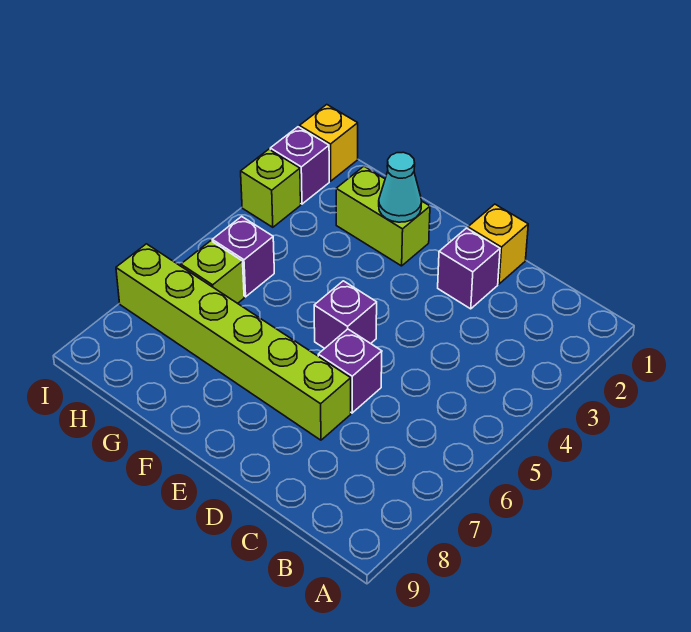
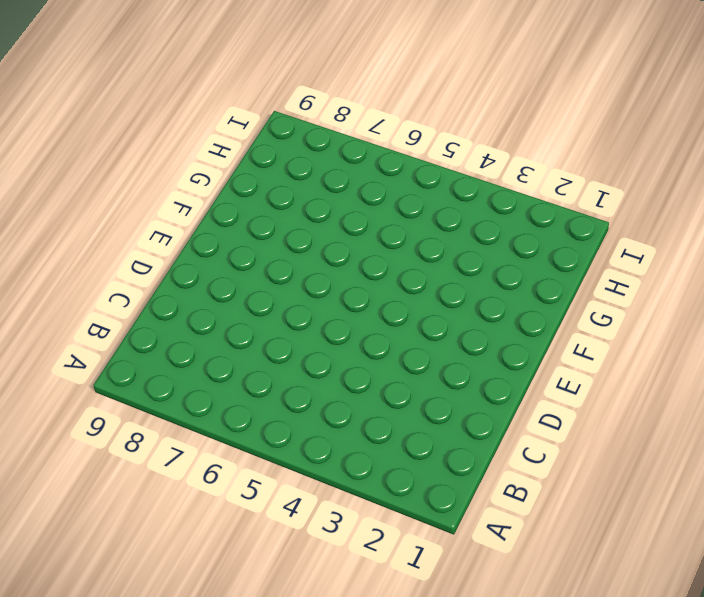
none -> yellow 1x1 brick [468,204,528,284]
none -> purple 1x1 brick [438,228,500,309]
none -> purple 1x1 brick [318,329,382,413]

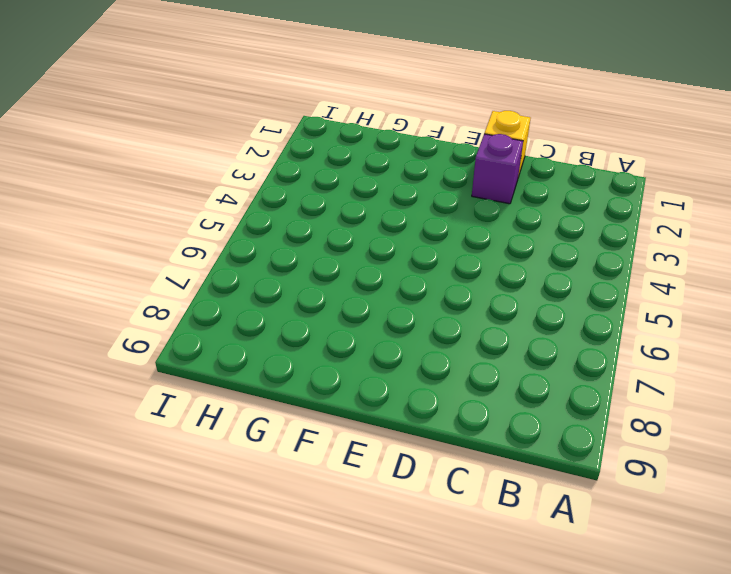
none -> purple 1x1 brick [318,329,382,413]
none -> lime 1x6 brick [116,244,351,440]
none -> purple 1x1 brick [314,281,377,348]

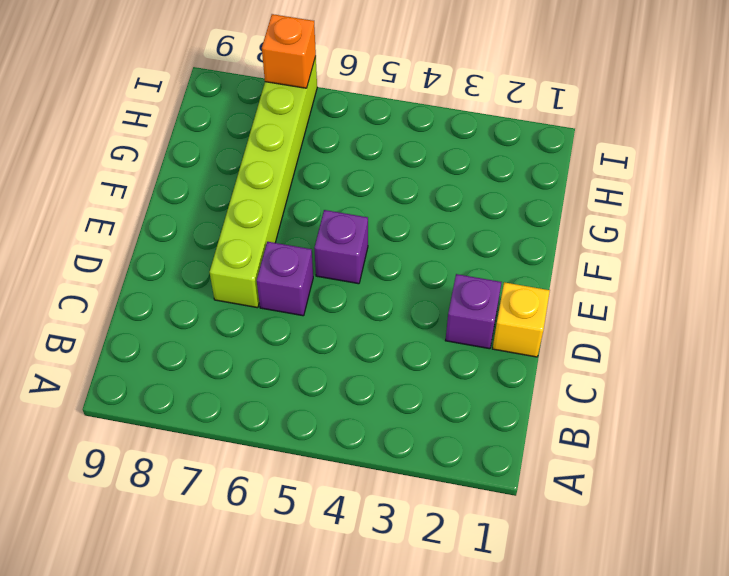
orange 1x1 brick [262,14,316,88] -> none
none -> lime 1x2 brick [336,166,430,266]
none -> purple 1x1 brick [212,216,274,297]
none -> lime 1x1 brick [181,241,244,303]

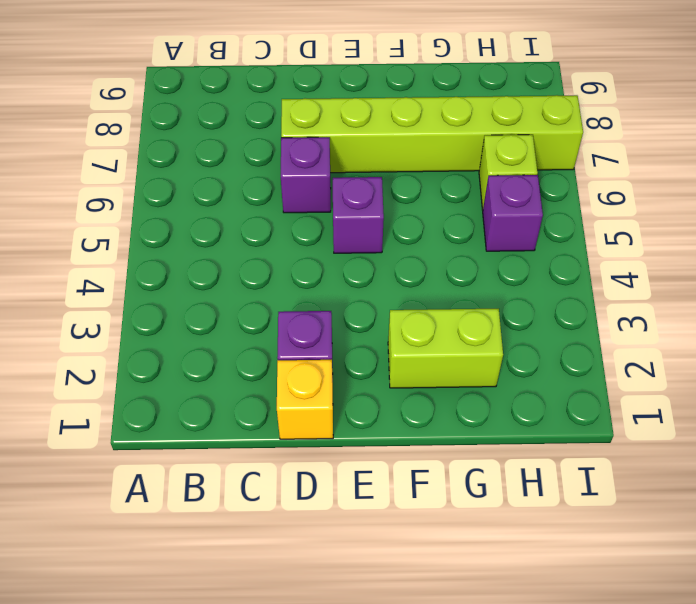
none -> yellow 1x1 brick [300,105,358,181]
none -> purple 1x1 brick [270,127,329,204]
none -> lime 1x1 brick [241,149,301,227]

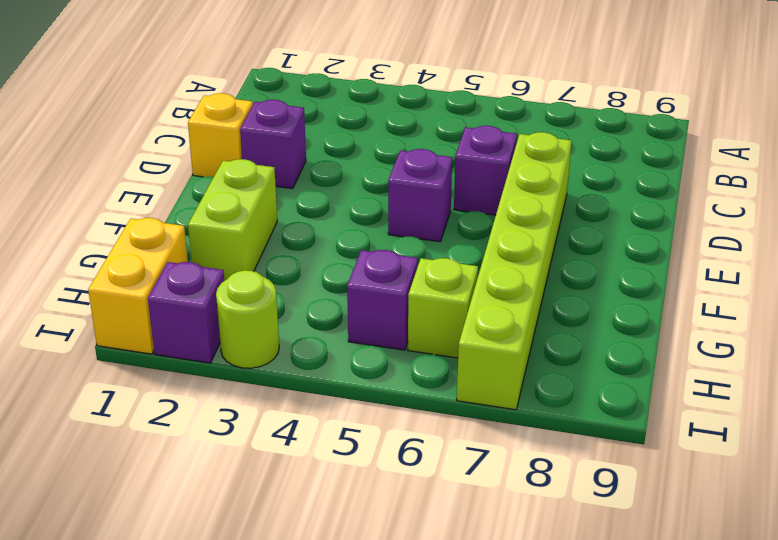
yellow 1x2 brick [88,218,188,354] -> yellow 1x1 brick [300,105,358,181]
lime 1x1 round brick [216,270,279,368] -> lime 1x1 brick [241,149,301,227]
none -> cyan 1x1 cone [379,152,422,222]

